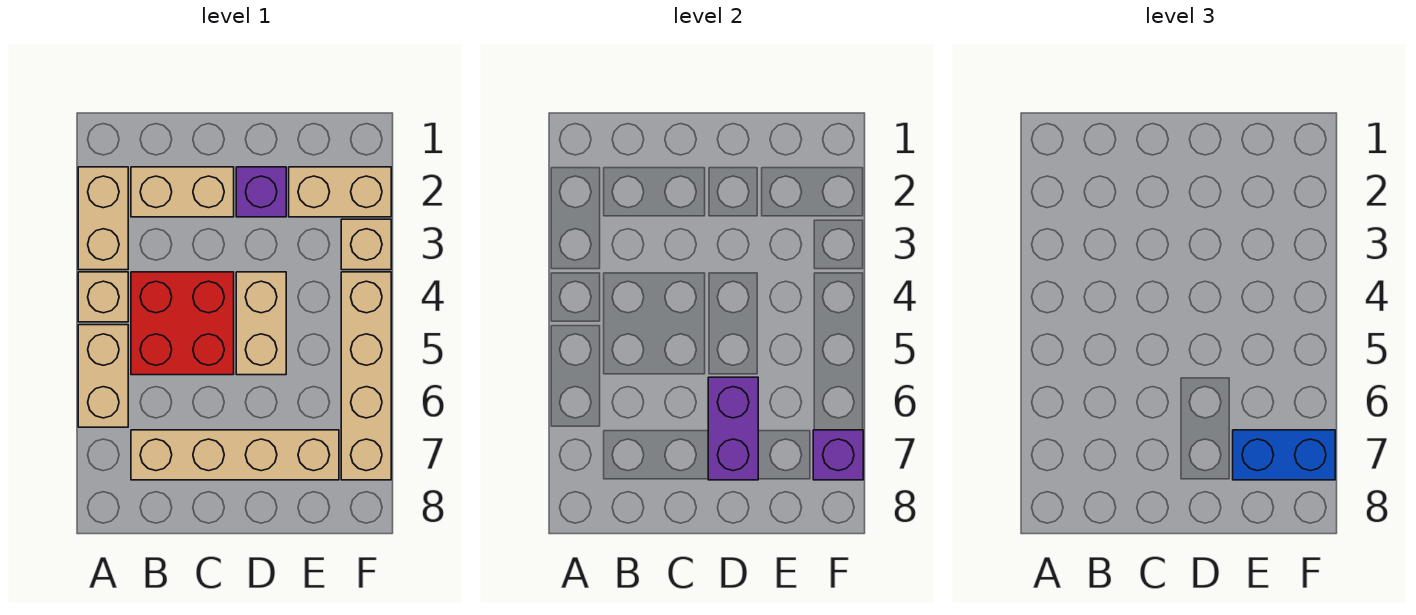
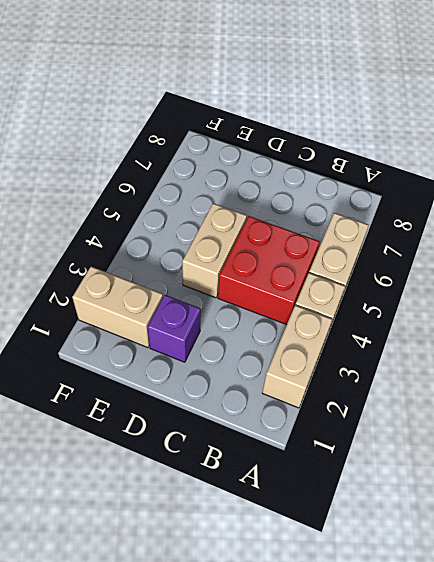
none -> tan 1x2 brick [131,167,234,217]
none -> tan 1x4 brick [131,430,339,480]
none -> tan 1x1 brick [341,219,391,270]

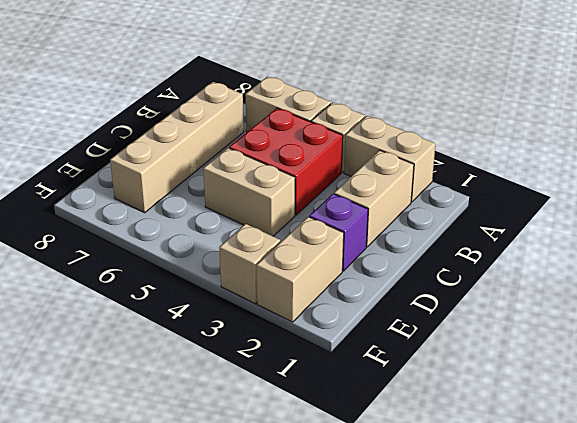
none -> tan 1x4 brick [341,272,391,480]
none -> purple 1x2 brick [708,377,758,480]
none -> purple 1x1 brick [813,430,863,480]

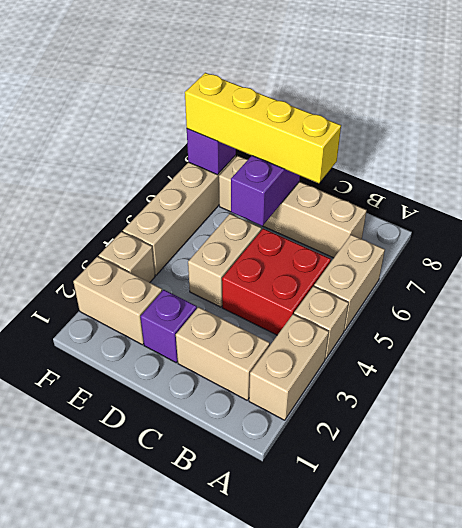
yellow 1x4 brick [185,73,341,183] -> blue 1x2 brick [1233,430,1335,480]

